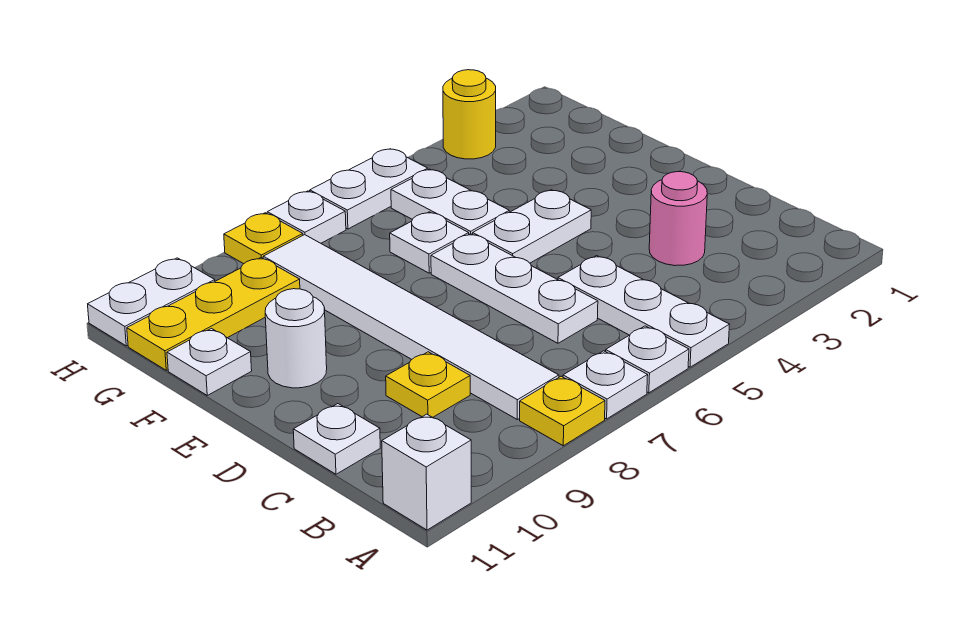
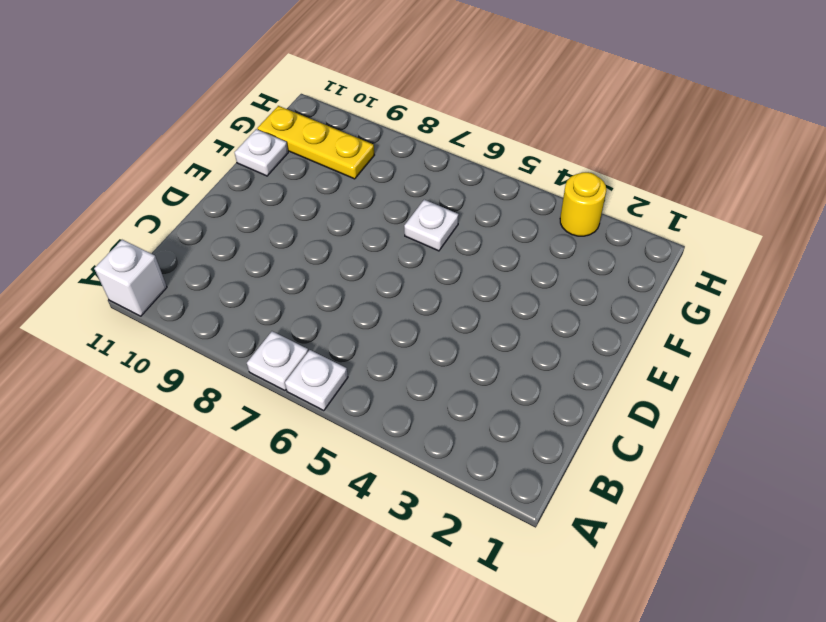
none -> white 1x3 plate [558,256,729,367]
none -> yellow 1x1 plate [520,376,605,446]
none -> white 1x6 tile [263,235,559,419]

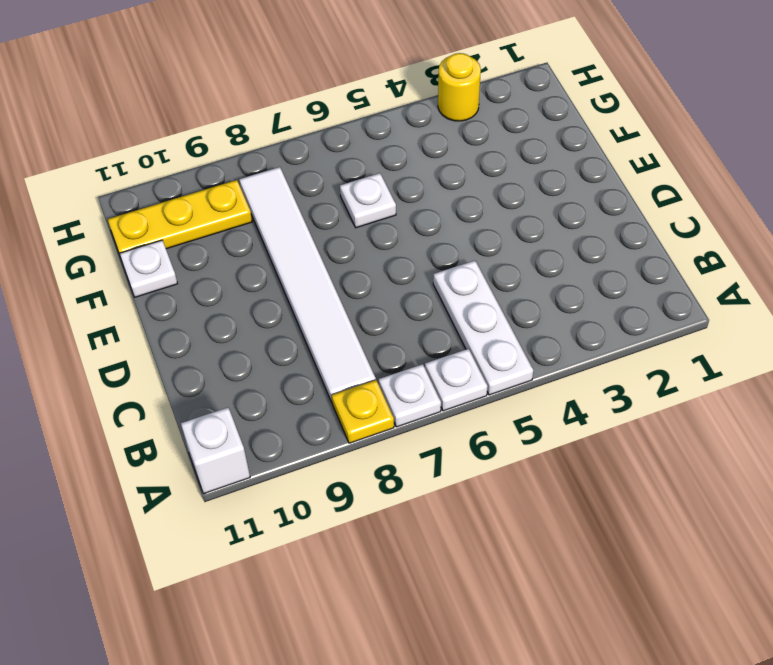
none -> pink 1x1 round brick [649,172,707,266]
none -> white 1x3 plate [431,234,598,343]
none -> yellow 1x1 plate [386,352,470,417]

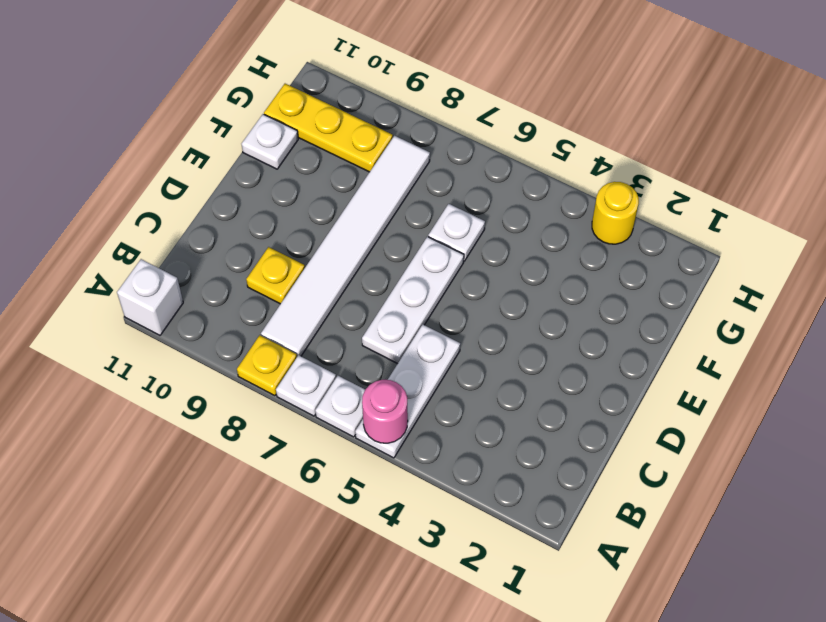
pink 1x1 round brick [362,380,408,443] -> pink 1x1 round brick moved to [649,172,707,266]
none -> white 1x1 plate [293,404,380,474]
none -> white 1x2 plate [473,190,591,263]
none -> white 1x1 round brick [265,289,327,388]

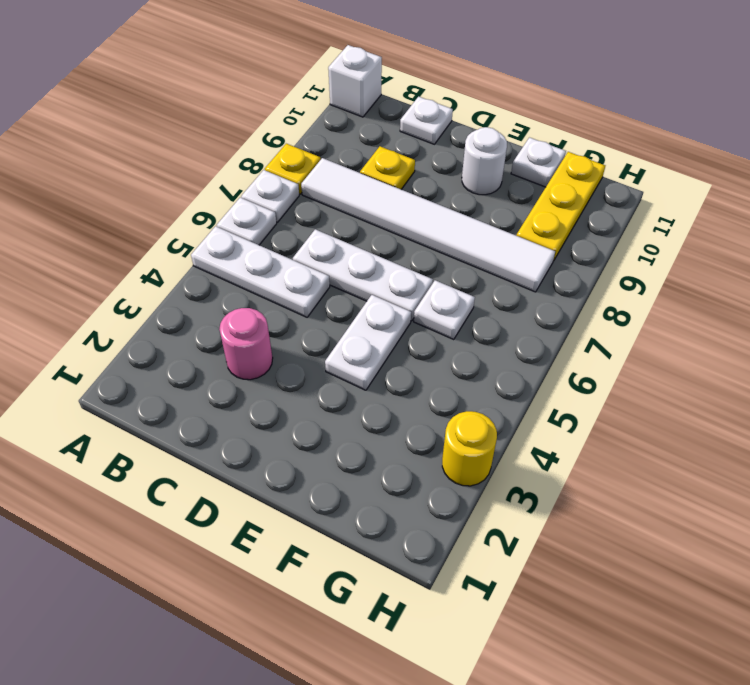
none -> white 1x2 plate [391,169,509,234]
none -> white 1x2 plate [310,149,428,229]
none -> white 1x1 plate [267,191,346,243]

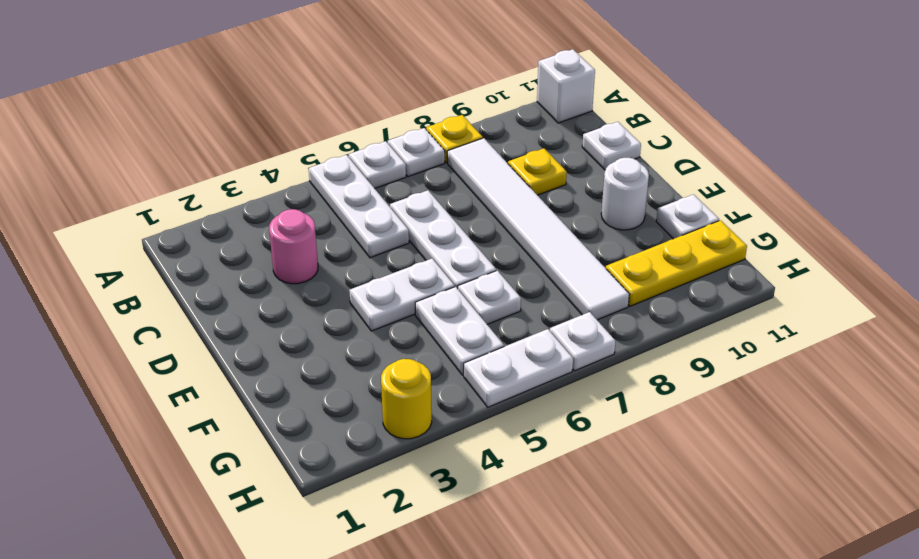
none -> yellow 1x1 plate [224,213,303,264]
none -> white 1x2 plate [88,258,215,346]

